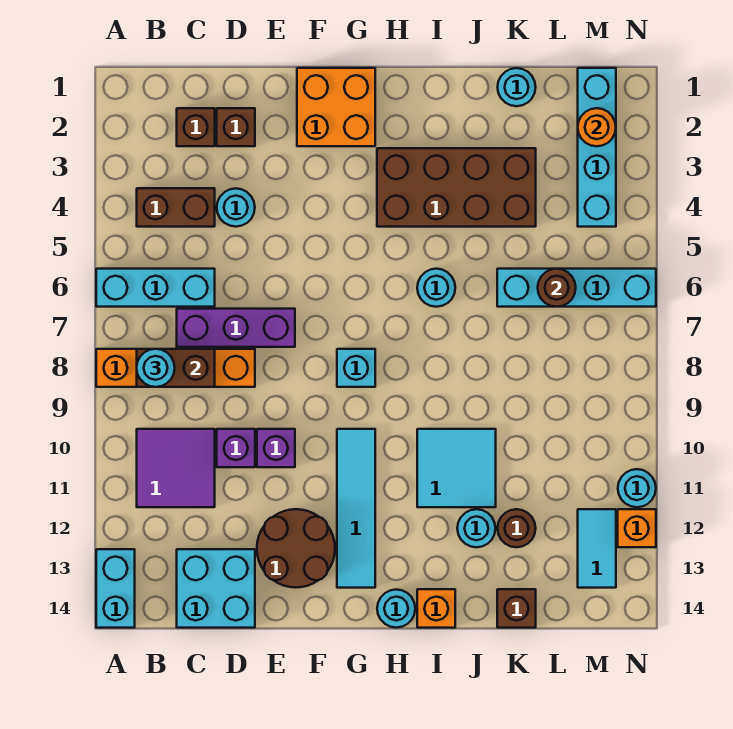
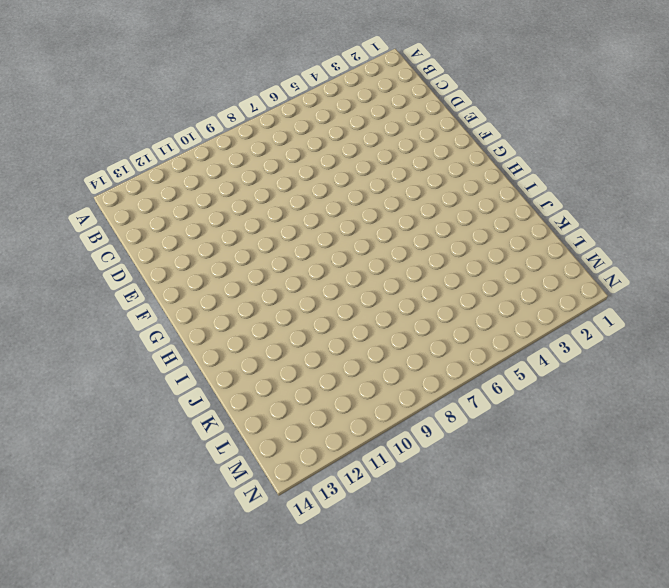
none -> cyan 1x3 brick [96,269,215,307]
none -> orange 1x4 brick [96,349,255,387]
none -> cyan 1x2 brick [96,549,135,628]
none -> brown 1x2 brick [137,188,215,227]

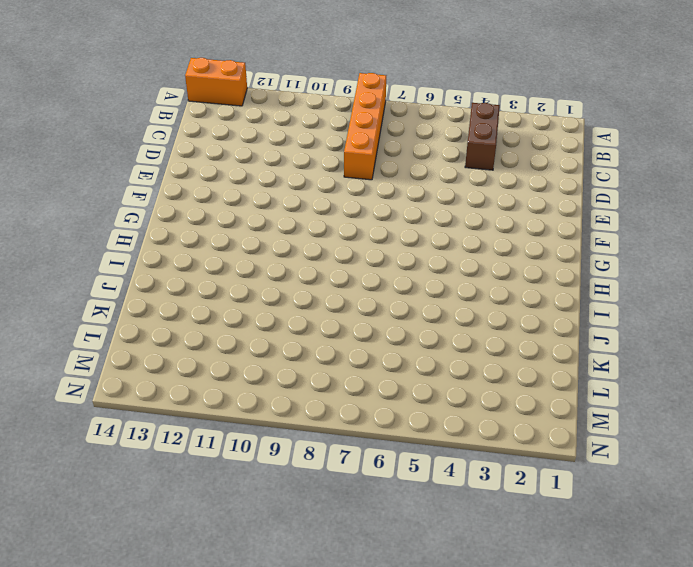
orange 1x2 brick [185,58,247,106] -> cyan 1x2 brick [96,549,135,628]
none -> cyan 1x3 brick [96,269,215,307]
none -> purple 2x2 tile [137,429,215,507]
none -> brown 1x1 brick [177,108,215,146]
none -> purple 1x3 brick [177,309,295,347]

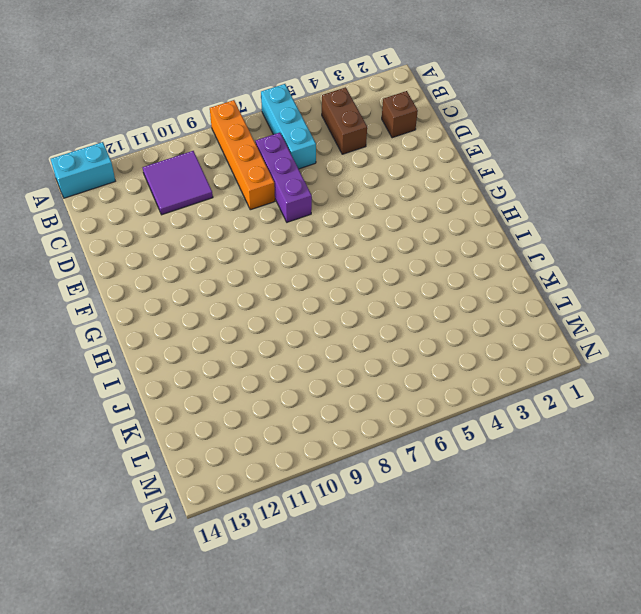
none -> cyan 2x2 brick [177,549,255,628]
none -> brown 1x1 brick [217,108,255,146]
none -> cyan 1x1 round brick [217,188,255,227]
none -> purple 1x1 brick [217,429,255,467]

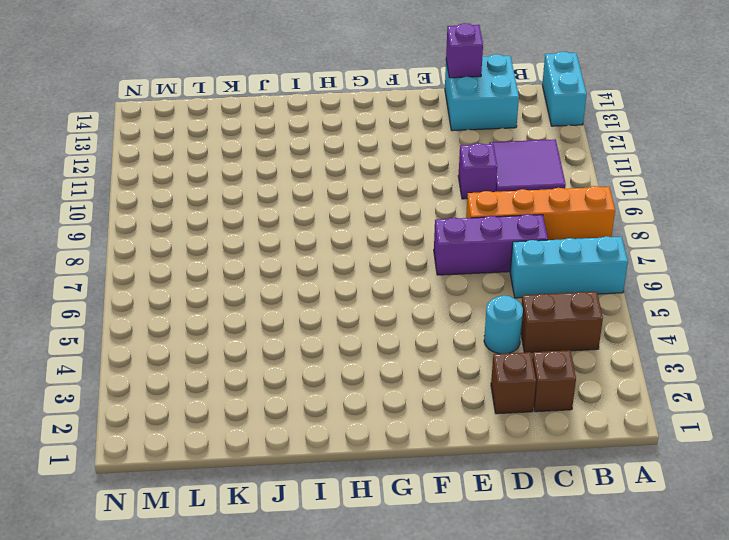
purple 1x1 brick [446,23,483,78] -> purple 1x1 brick moved to [257,429,295,467]
none -> brown 2x2 round brick [257,509,335,588]
none -> orange 2x2 brick [297,68,375,146]
none -> cyan 1x1 brick [337,349,375,387]
none -> cyan 1x4 tile [337,429,375,588]

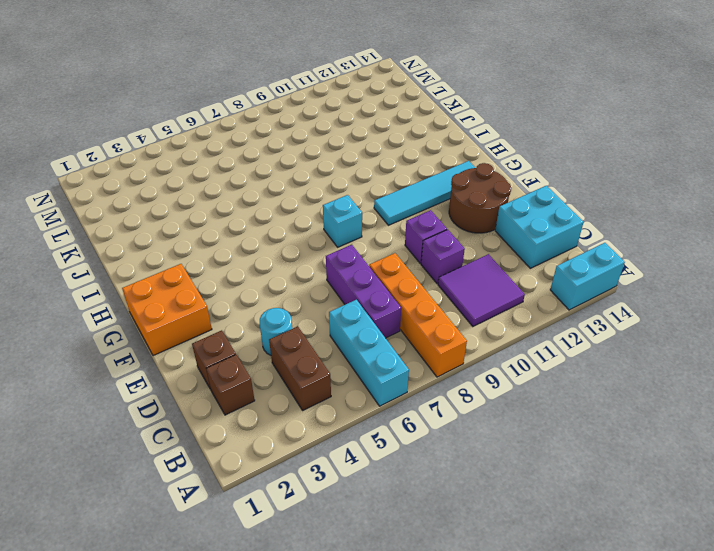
none -> brown 2x4 brick [377,148,536,227]
none -> cyan 1x1 round brick [377,590,415,628]
none -> cyan 1x1 round brick [417,269,455,307]
none -> cyan 2x2 tile [417,429,496,507]

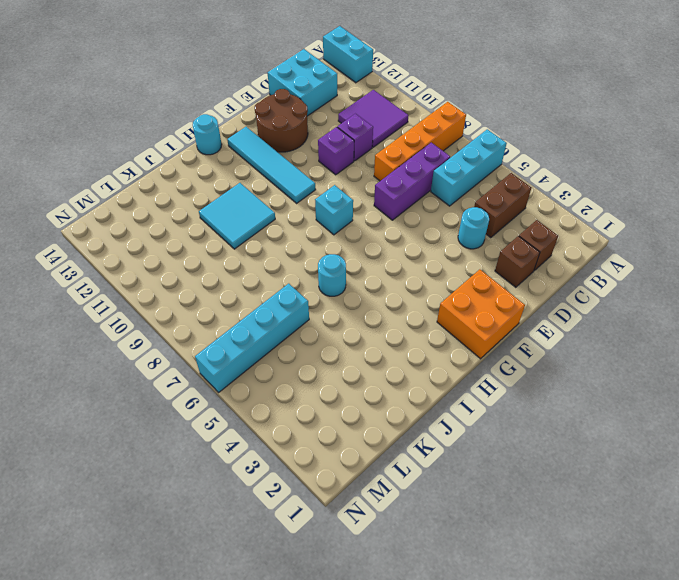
none -> brown 2x4 brick [377,148,536,227]
none -> orange 1x1 brick [417,589,455,628]
none -> cyan 1x1 round brick [457,509,496,547]
none -> cyan 1x1 round brick [498,68,536,106]

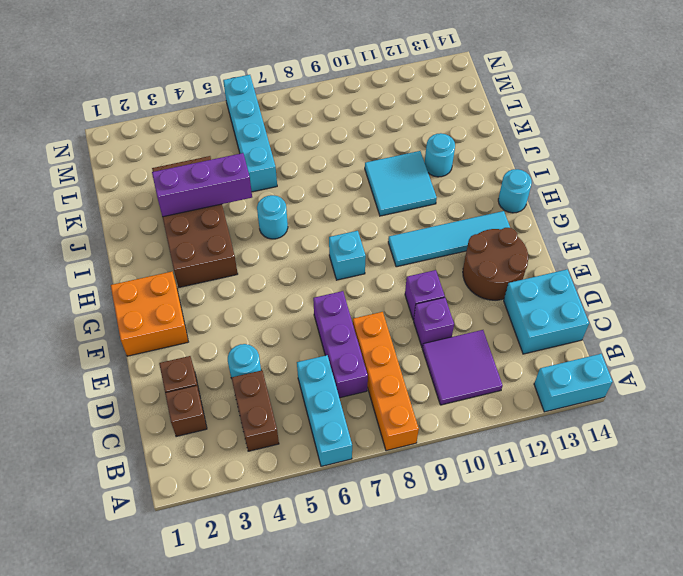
purple 1x3 brick [152,153,252,217] -> none
none -> orange 1x1 brick [417,589,455,628]
none -> cyan 1x1 round brick [498,68,536,106]
none -> brown 1x1 round brick [497,509,536,547]
none -> brown 1x1 brick [497,589,536,628]

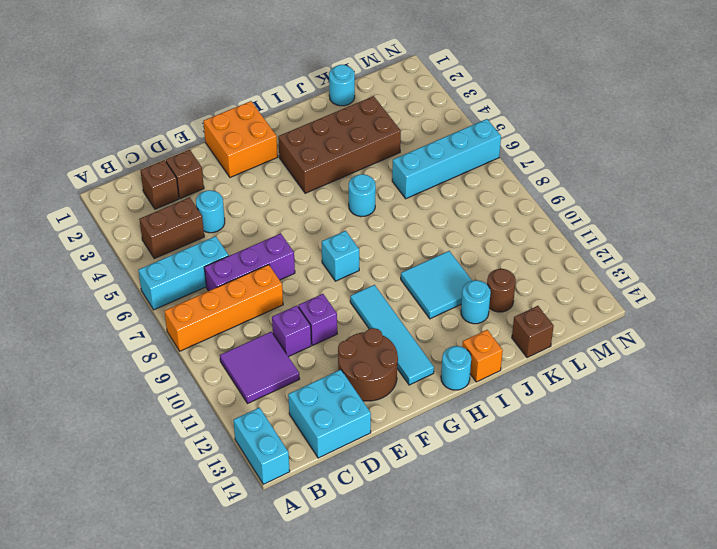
none -> cyan 1x4 brick [578,68,616,227]
none -> cyan 1x2 tile [578,509,616,588]
none -> cyan 1x1 round brick [618,469,656,507]
none -> orange 1x1 brick [618,509,656,547]

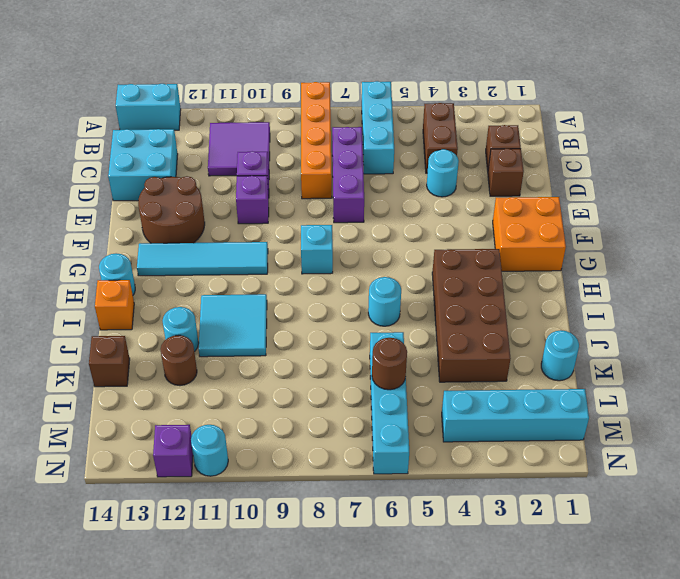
purple 1x1 brick [153,425,193,477] -> orange 1x1 brick [618,509,656,547]
none -> cyan 1x2 tile [578,509,616,588]
none -> brown 1x2 brick [137,349,215,387]
none -> orange 1x1 round brick [578,108,616,146]
none -> cyan 1x1 round brick [137,349,175,387]

